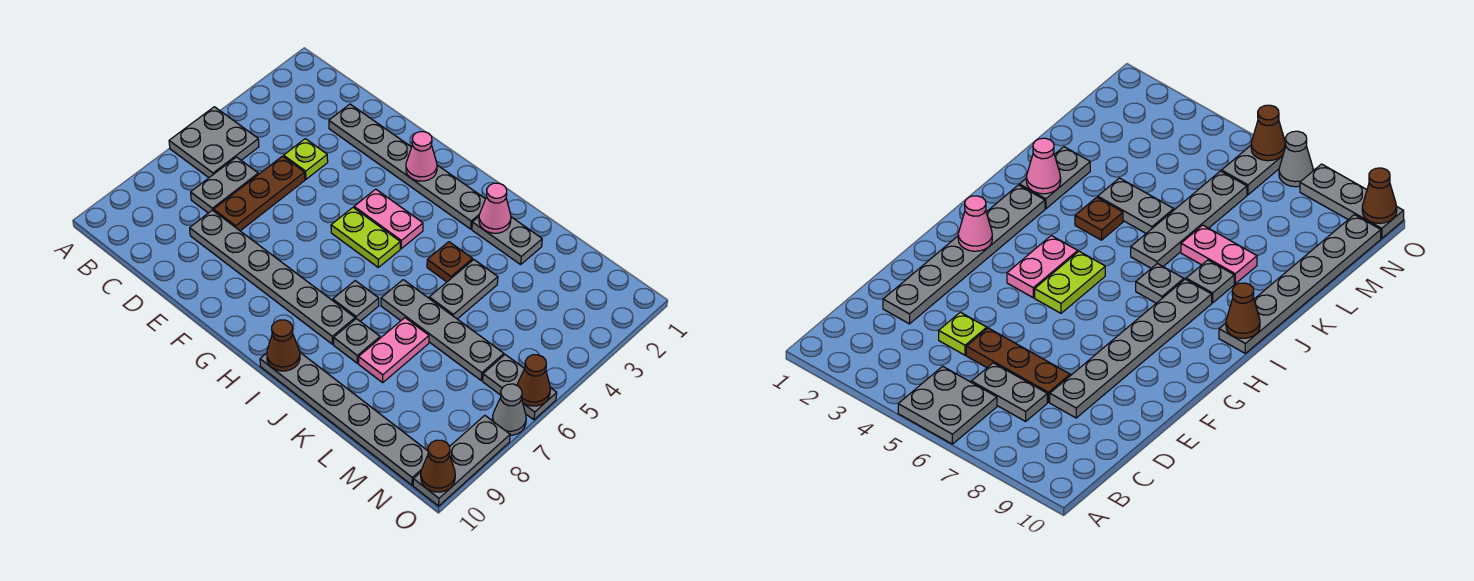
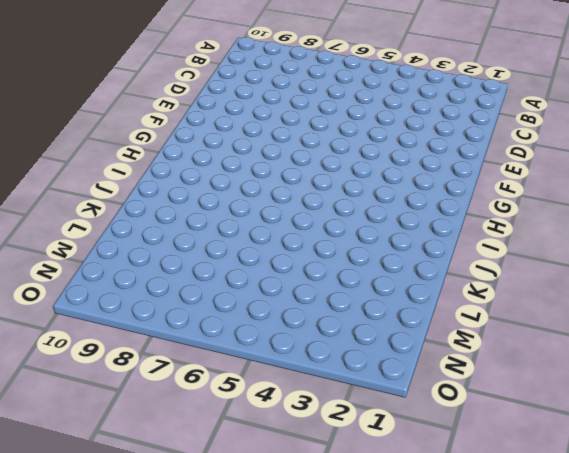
none -> grey 2x2 plate [169,107,259,178]
none -> grey 1x2 plate [191,157,258,213]
none -> grey 1x6 plate [329,104,485,229]

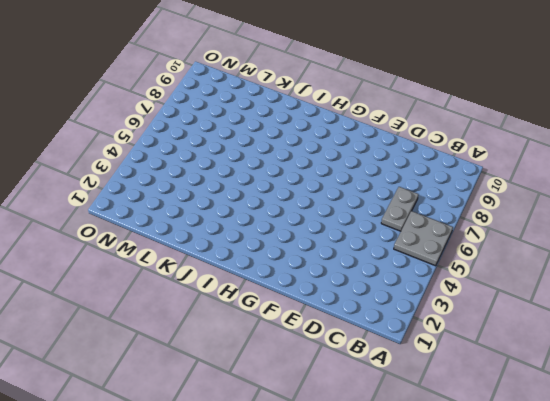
none -> grey 1x6 plate [329,104,485,229]
none -> lime 1x1 plate [284,139,328,179]
none -> brown 1x3 plate [214,156,305,231]

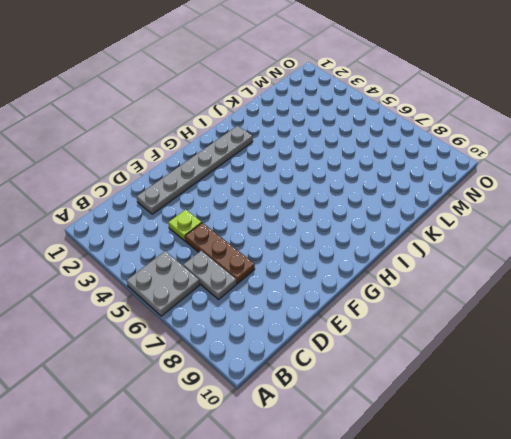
none -> grey 1x6 plate [190,210,355,344]
none -> pink 1x2 plate [354,189,423,248]
none -> lime 1x2 plate [331,208,400,267]

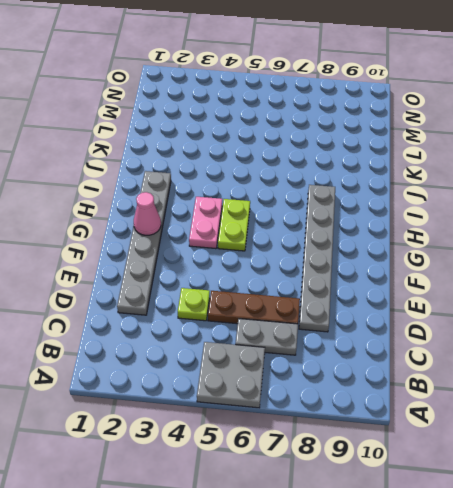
none -> grey 1x1 plate [333,281,379,321]
none -> grey 1x6 plate [260,353,428,485]
none -> grey 1x2 plate [472,217,542,264]

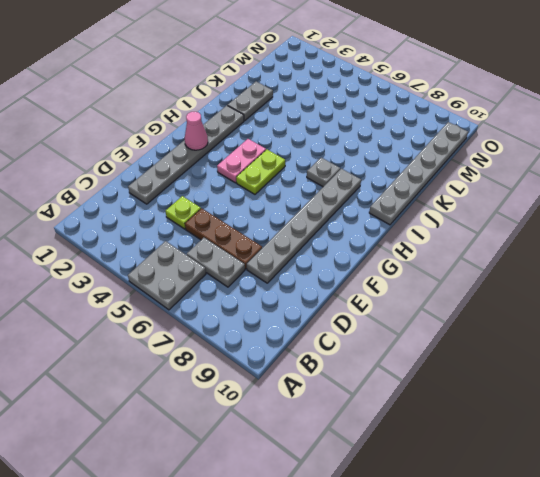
none -> brown 1x1 plate [427,242,473,282]
none -> grey 1x4 plate [381,280,504,380]
none -> grey 1x1 plate [334,319,380,363]

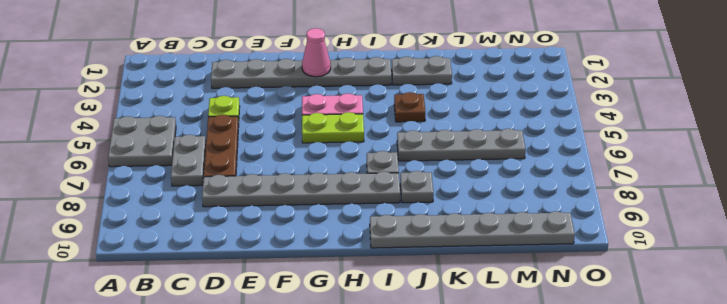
none -> grey 1x2 plate [429,260,498,319]
none -> pink 1x2 plate [359,318,429,383]
none -> grey 1x2 plate [483,355,557,420]

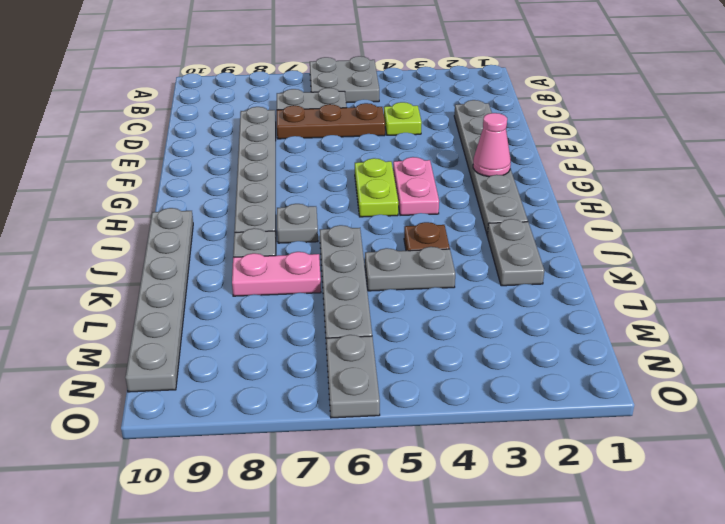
none -> grey 1x1 cone [492,384,526,435]
none -> grey 1x3 plate [413,415,510,506]
none -> brown 1x1 cone [267,320,300,371]

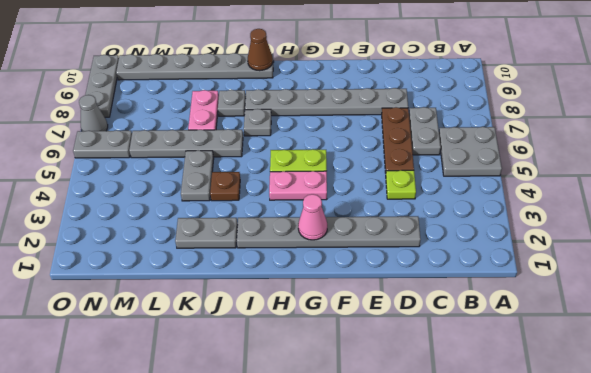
none -> pink 1x1 cone [479,183,511,233]
none -> brown 1x1 cone [517,355,550,406]
none -> brown 1x1 cone [421,440,455,492]

